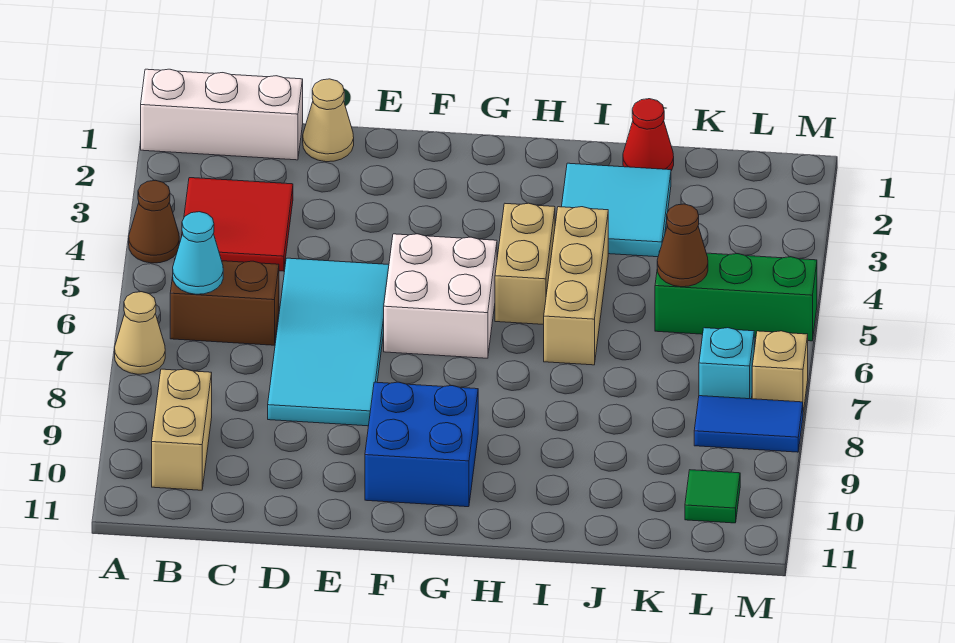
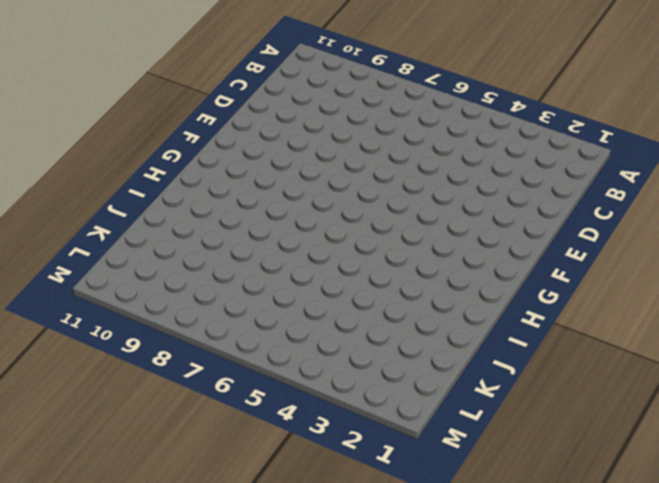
none -> white 1x3 brick [141,69,303,160]
none -> brown 1x1 cone [129,180,179,263]
none -> tan 1x1 cone [115,292,165,374]

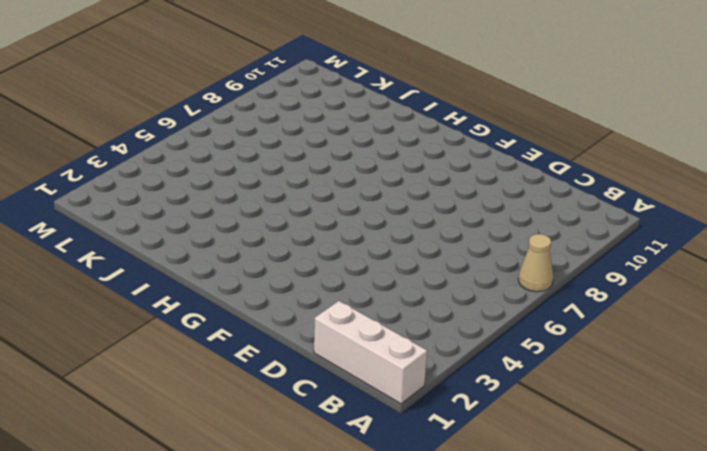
none -> brown 1x1 cone [129,180,179,263]
none -> red 2x2 tile [182,178,293,271]
none -> brown 1x2 brick [170,261,279,345]

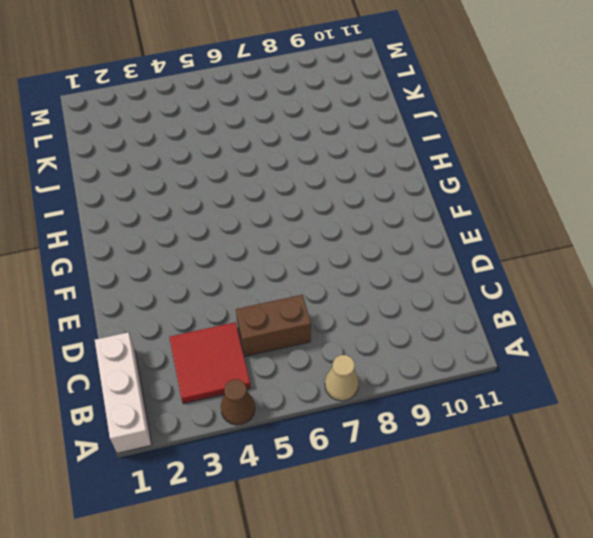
brown 1x2 brick [236,295,311,356] -> brown 1x2 brick turned to [170,261,279,345]
none -> tan 1x2 brick [152,369,212,490]
none -> tan 1x1 cone [303,79,354,162]
none -> cyan 2x4 tile [268,258,389,426]

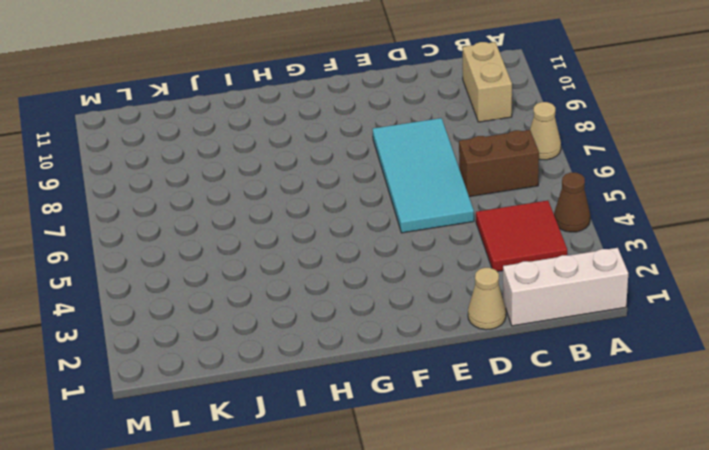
none -> white 2x2 brick [384,234,497,358]
none -> blue 2x2 brick [365,382,478,507]
none -> tan 1x2 brick [495,203,555,324]

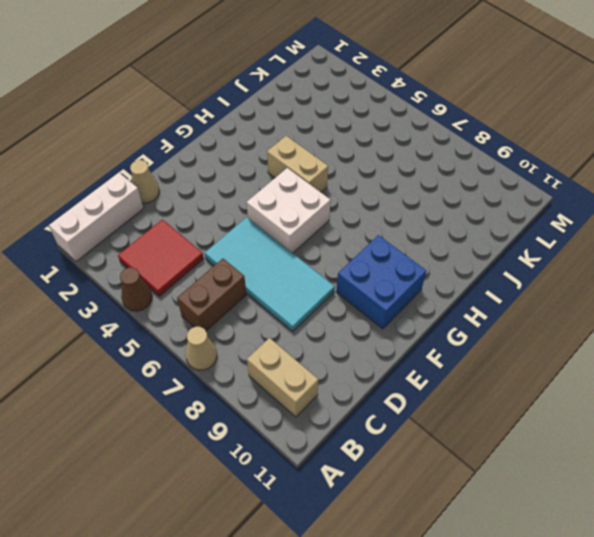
none -> cyan 2x2 tile [562,163,671,257]
none -> tan 1x3 brick [544,207,608,365]
none -> red 1x1 cone [623,99,674,171]

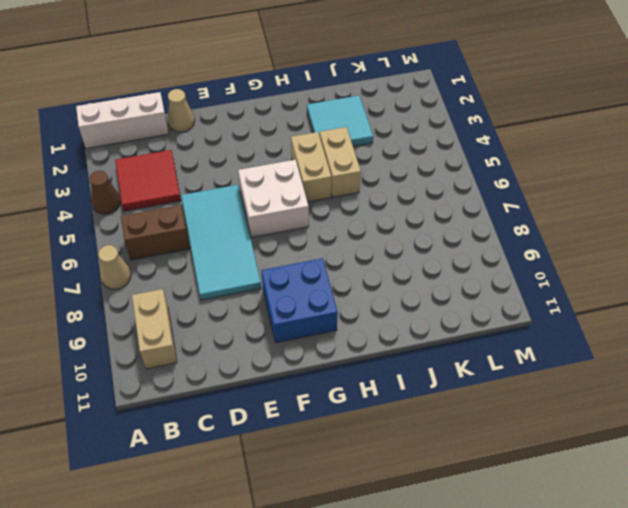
tan 1x2 brick [320,127,361,197] -> tan 1x3 brick [544,207,608,365]
none -> red 1x1 cone [623,99,674,171]
none -> green 1x3 brick [655,251,817,341]
none -> cyan 1x1 brick [699,328,754,399]

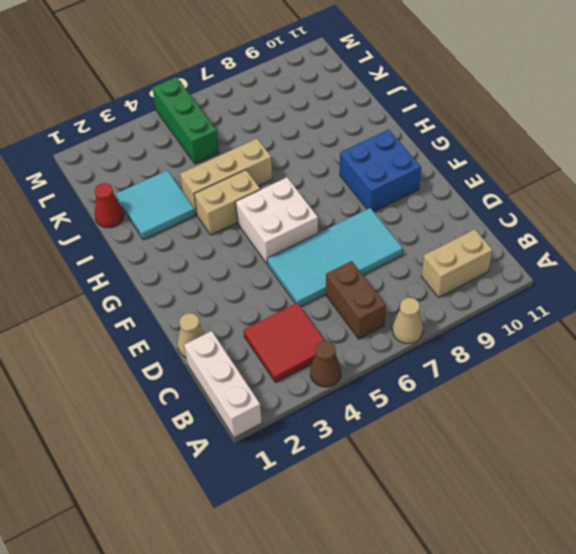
none -> cyan 1x1 brick [699,328,754,399]
none -> blue 1x2 tile [694,396,803,452]
none -> green 1x1 tile [685,470,740,523]

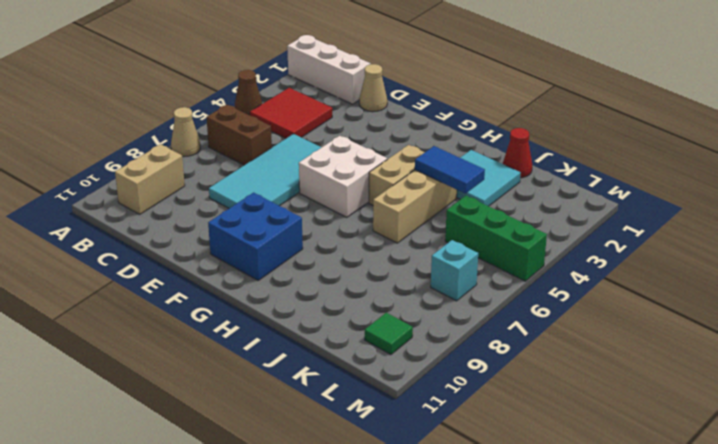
blue 1x2 tile [415,146,485,194] -> blue 1x2 tile moved to [694,396,803,452]
none -> tan 1x1 brick [752,331,808,412]
none -> cyan 1x1 cone [173,212,223,294]
none -> brown 1x1 cone [657,204,708,287]

